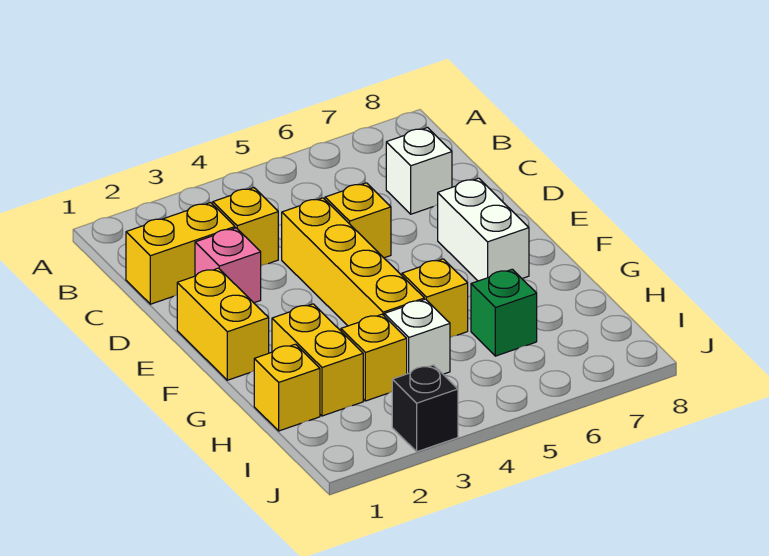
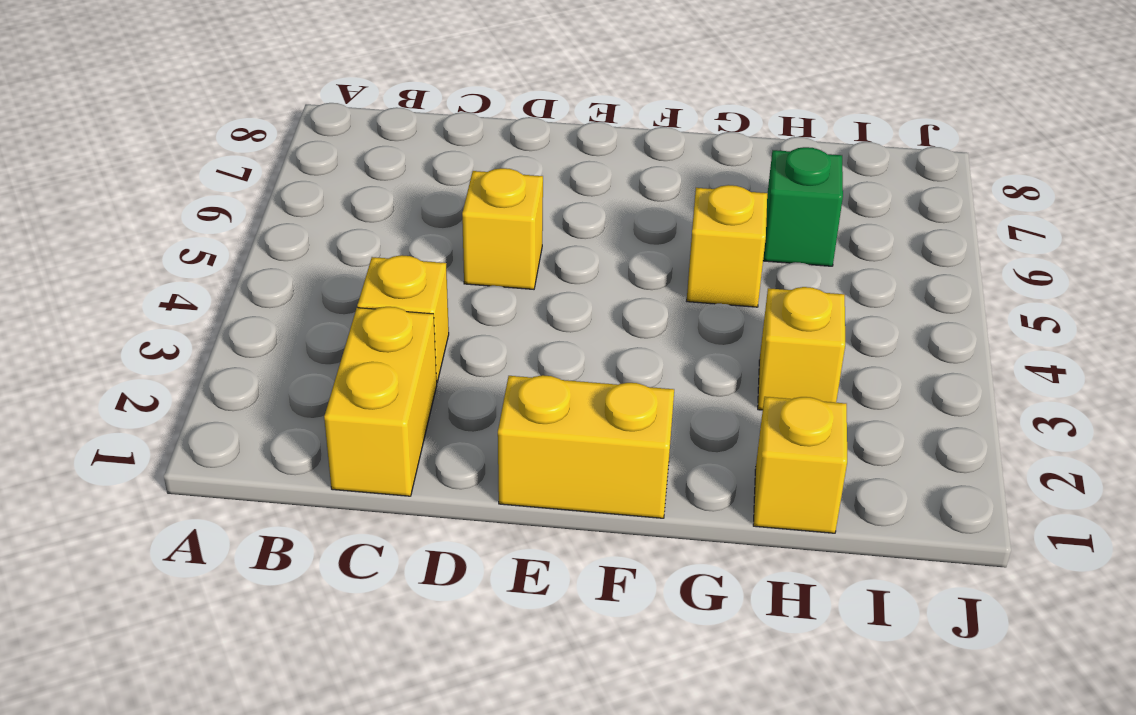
none -> white 1x1 brick [386,128,452,214]
none -> pink 1x1 brick [195,228,261,303]
none -> yellow 1x4 brick [282,198,424,326]

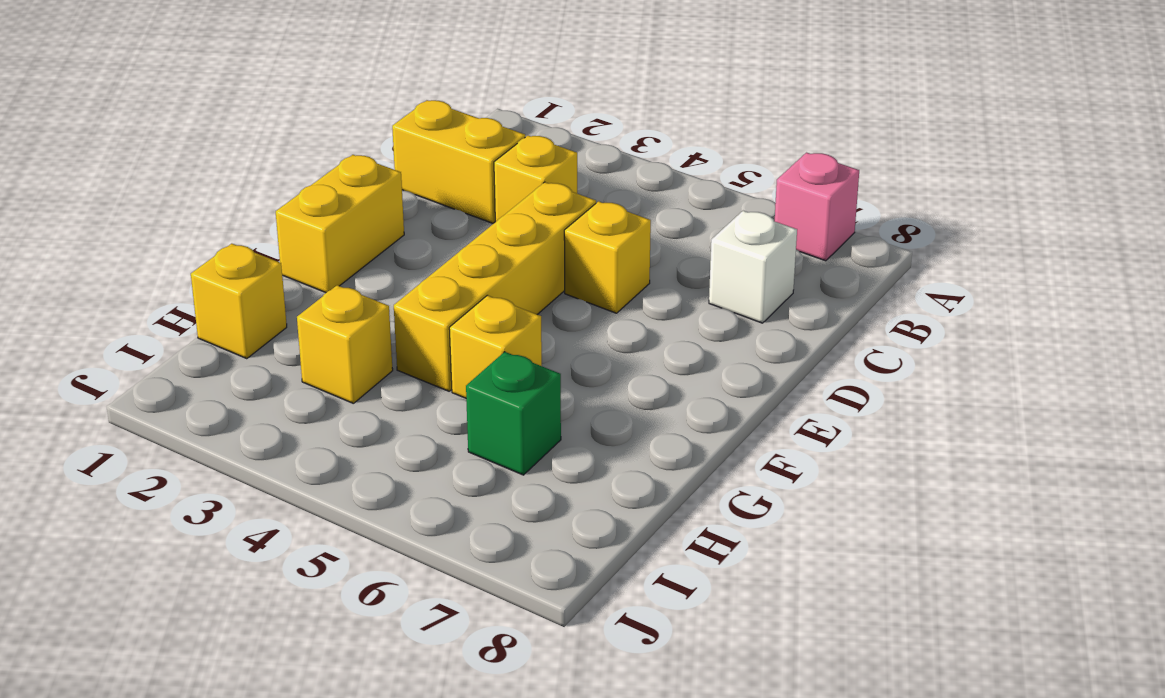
pink 1x1 brick [775,153,859,261] -> pink 1x1 brick moved to [195,228,261,303]
none -> white 1x2 brick [438,178,529,281]
none -> yellow 1x2 brick [272,304,363,416]
none -> white 1x1 brick [384,299,450,374]

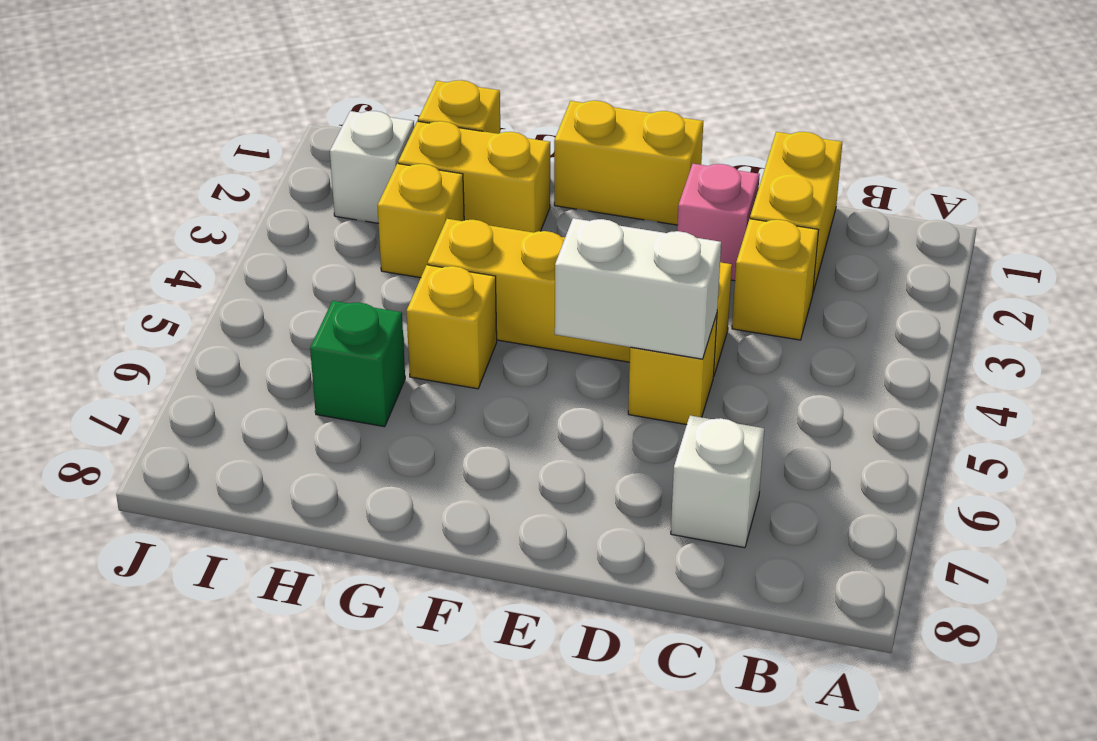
white 1x2 brick [555,218,721,359] -> white 1x2 brick moved to [438,178,529,281]
white 1x1 brick [330,111,414,223] -> white 1x1 brick moved to [384,299,450,374]
none -> black 1x1 brick [392,365,458,452]

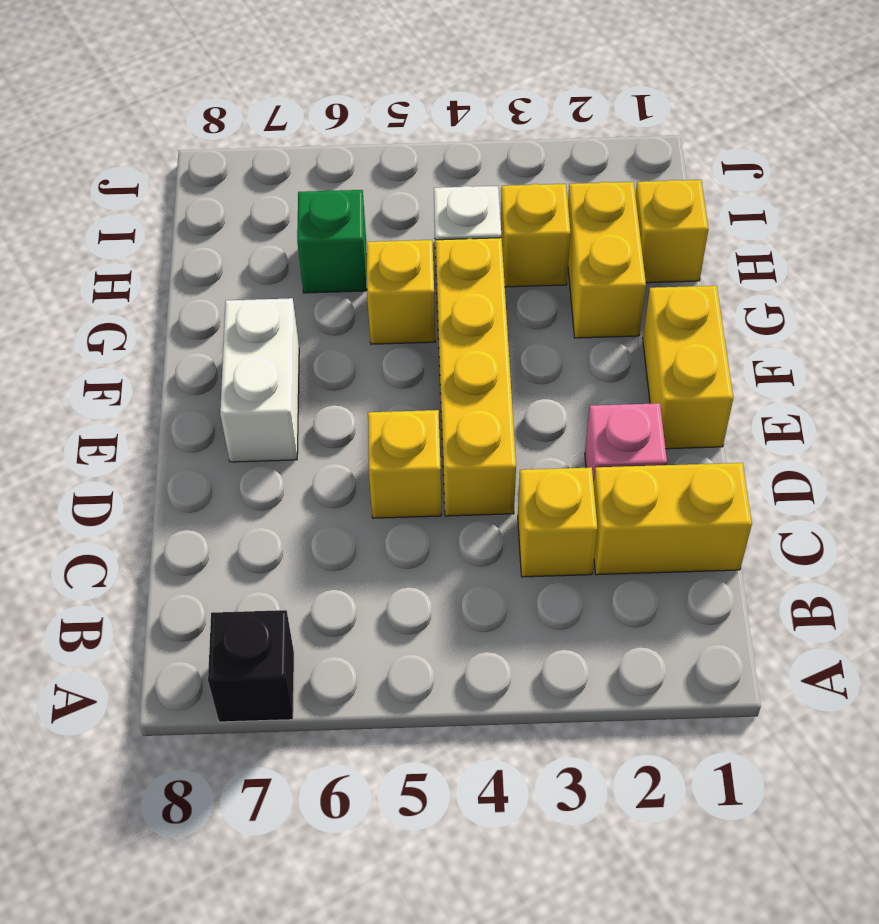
black 1x1 brick [208,610,294,722] -> black 1x1 brick moved to [392,365,458,452]
none -> white 1x1 brick [386,128,452,214]

